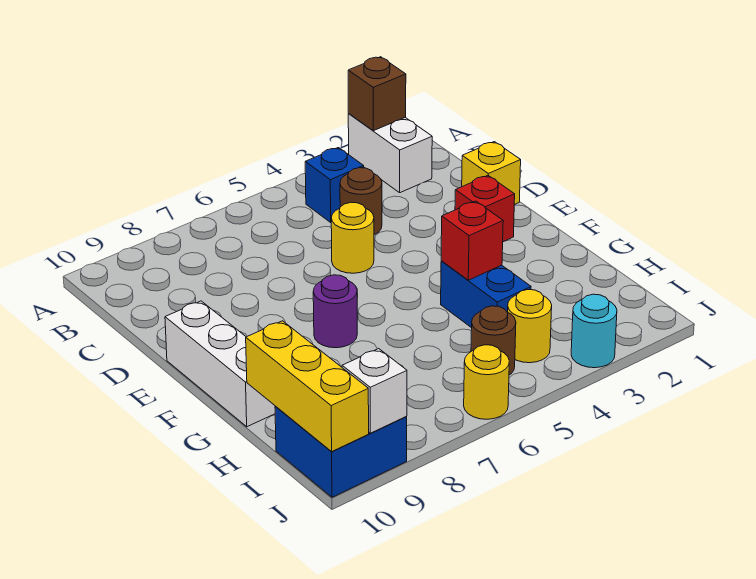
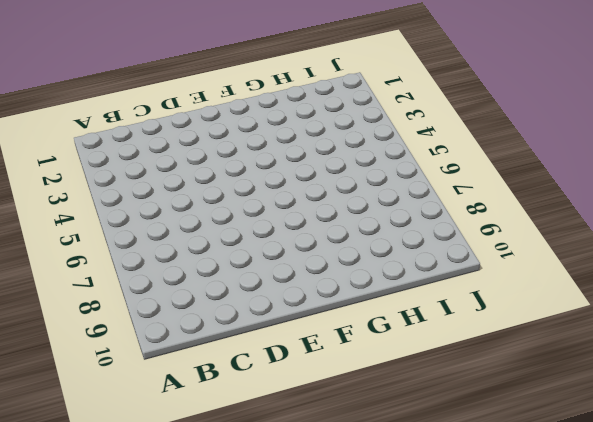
none -> white 1x2 brick [348,114,432,193]
none -> blue 1x1 brick [305,148,364,222]
none -> brown 1x1 round brick [340,168,382,235]

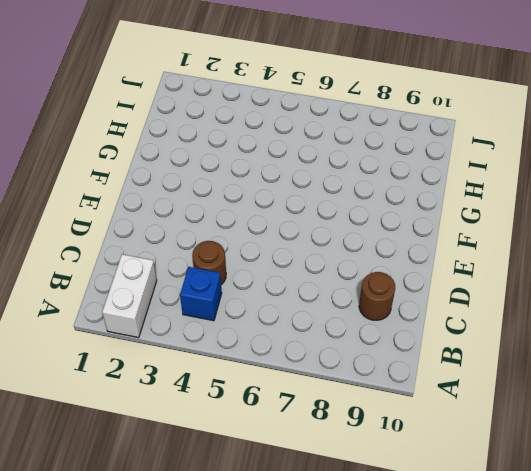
brown 1x1 round brick [359,272,395,320] -> brown 1x1 round brick moved to [471,306,516,375]
none -> yellow 1x1 brick [462,142,521,205]
none -> yellow 1x1 round brick [331,202,374,273]
none -> red 1x1 brick [455,176,515,242]

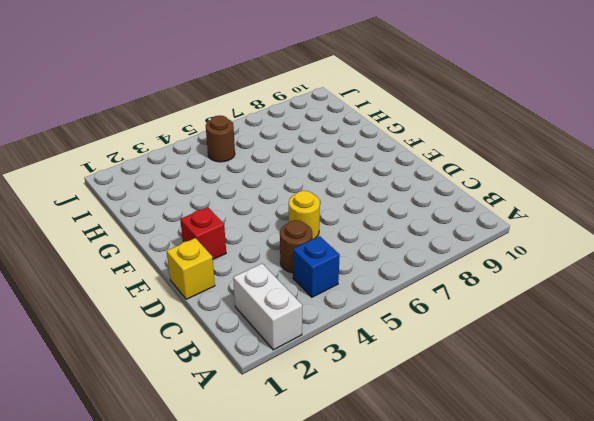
none -> white 1x3 brick [165,301,275,427]
none -> purple 1x1 round brick [313,275,357,348]
none -> blue 1x2 brick [441,261,531,328]

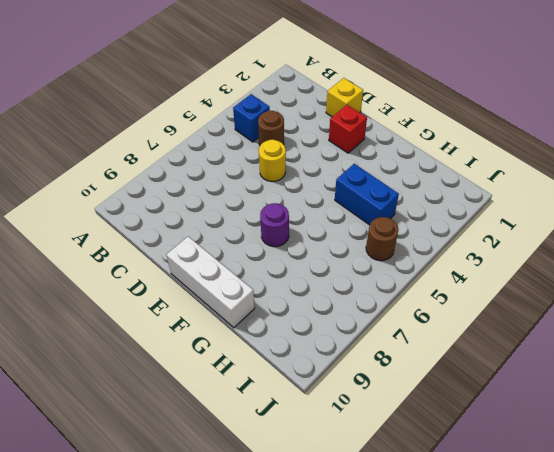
none -> white 1x2 brick [348,114,432,193]
none -> yellow 1x1 round brick [508,290,552,363]
none -> blue 2x2 brick [275,406,407,497]

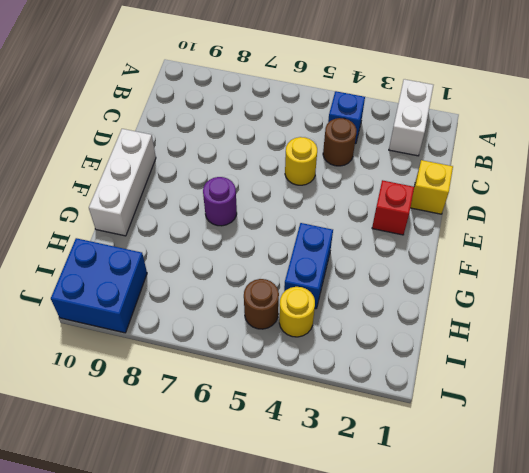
none -> cyan 1x1 round brick [571,294,617,368]
none -> yellow 1x1 round brick [464,345,509,419]
none -> brown 1x1 brick [348,57,406,131]

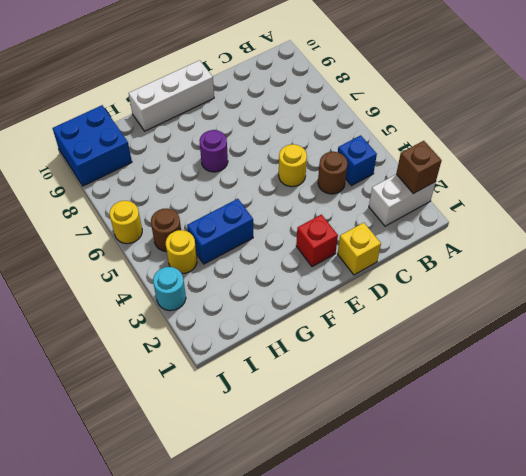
none -> red 1x1 brick [441,201,503,280]
none -> yellow 1x3 brick [246,321,369,451]
none -> white 1x1 brick [342,349,407,433]

